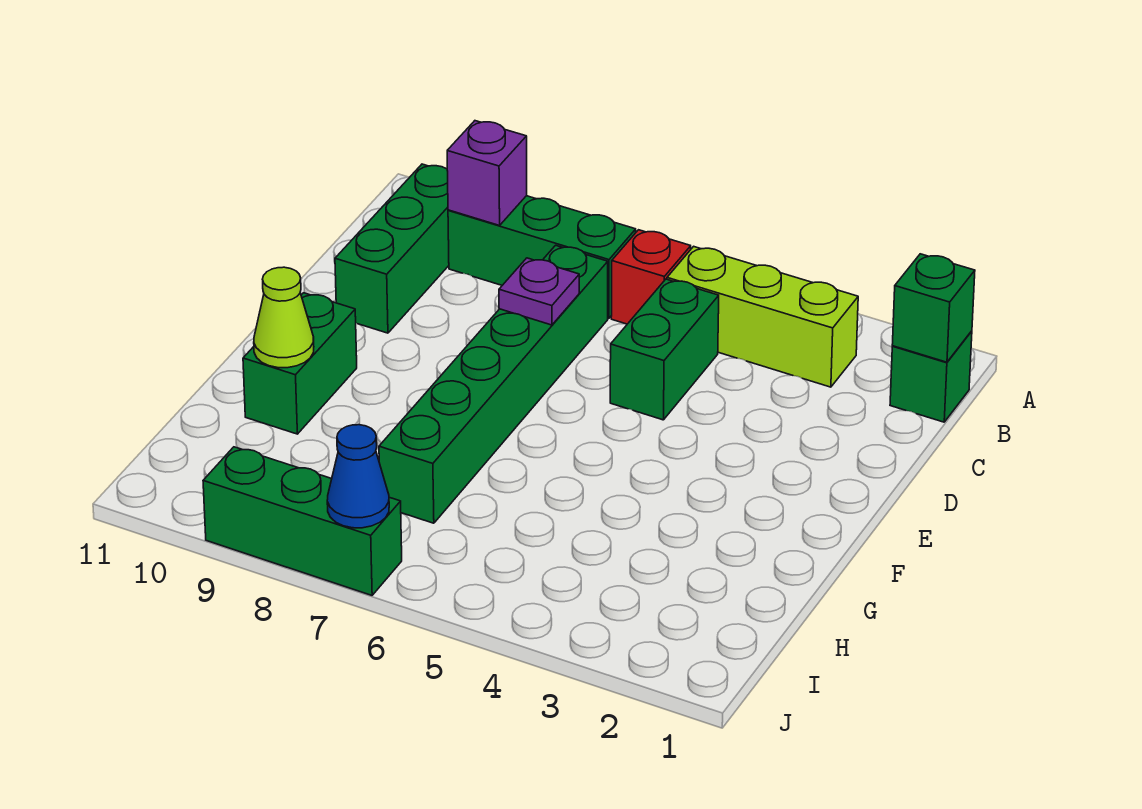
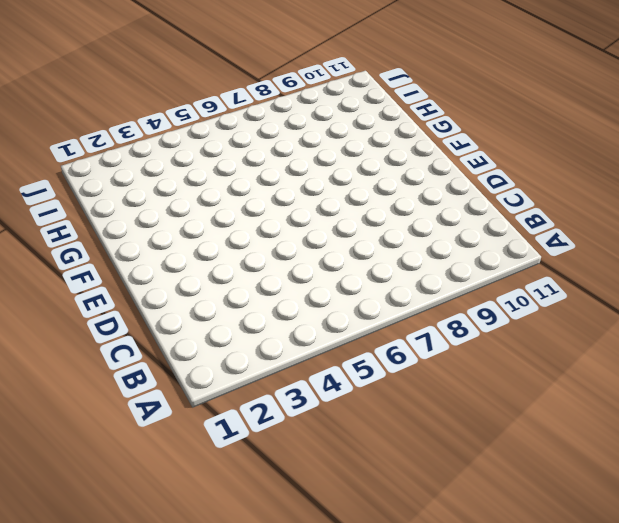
none -> green 1x1 brick [890,331,972,422]
none -> lime 1x3 brick [667,246,858,387]
none -> red 1x1 brick [611,230,691,324]

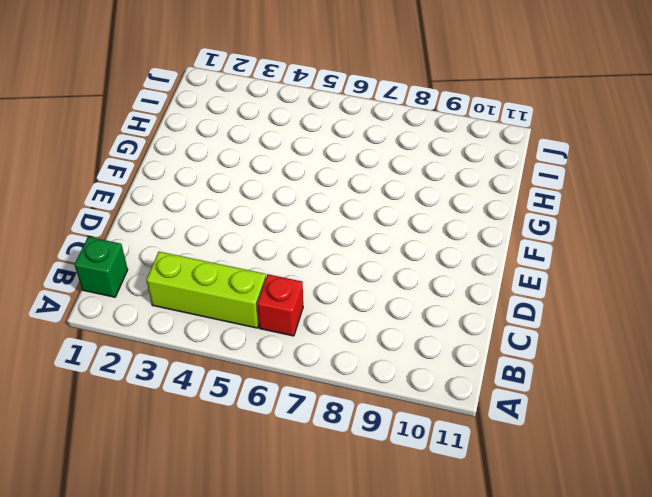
none -> green 1x3 brick [448,196,636,318]
none -> green 1x3 brick [335,164,449,333]
none -> green 1x2 brick [610,279,719,420]

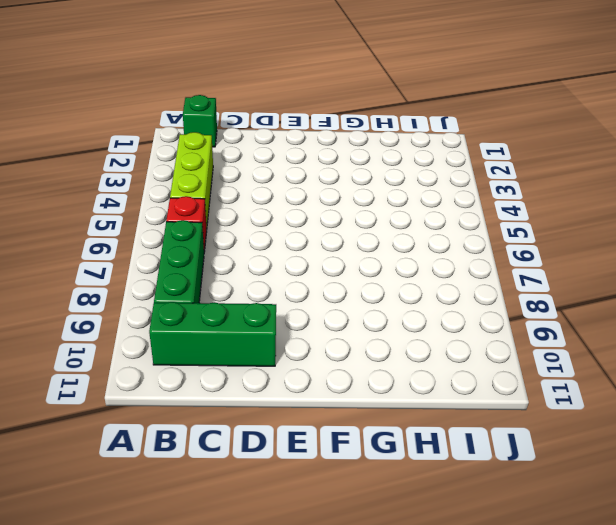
none -> green 1x2 brick [610,279,719,420]
none -> green 1x6 brick [379,245,608,523]
none -> green 1x2 brick [243,293,357,434]

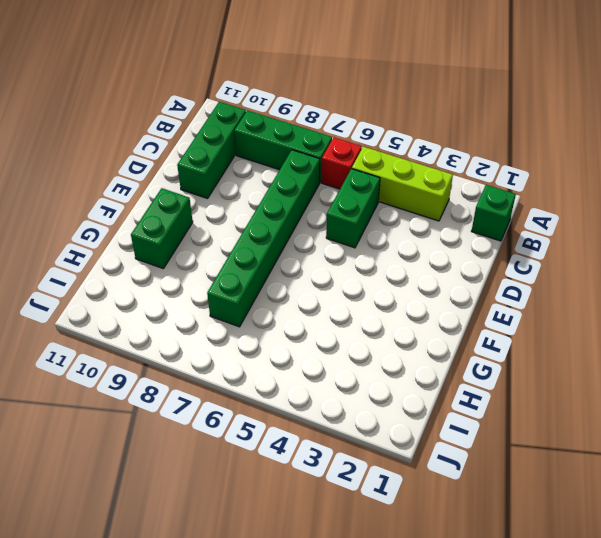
none -> green 1x3 brick [203,447,402,595]
none -> green 1x1 brick [892,254,975,362]
none -> purple 1x1 brick [447,121,527,226]

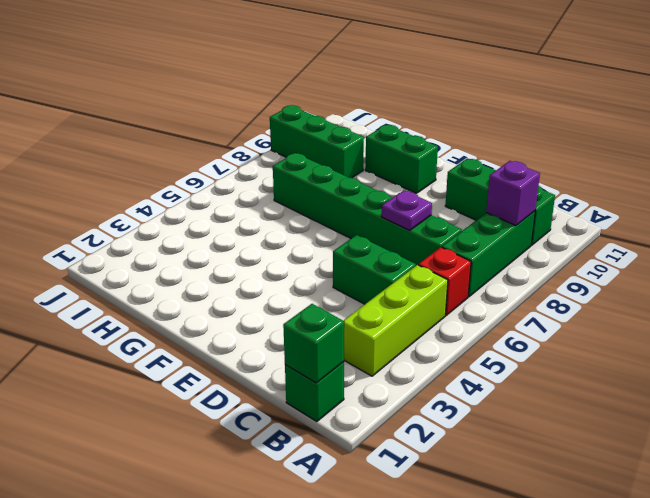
green 1x3 brick [270,105,364,178] -> green 1x3 brick turned to [203,447,402,595]
none -> lime 1x1 cone [254,267,314,368]
none -> blue 1x1 cone [327,425,389,528]

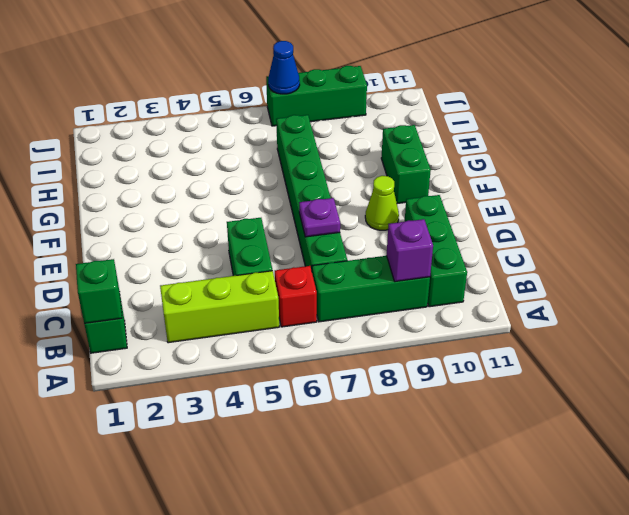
lime 1x1 cone [365,176,399,230] -> lime 1x1 cone moved to [254,267,314,368]

